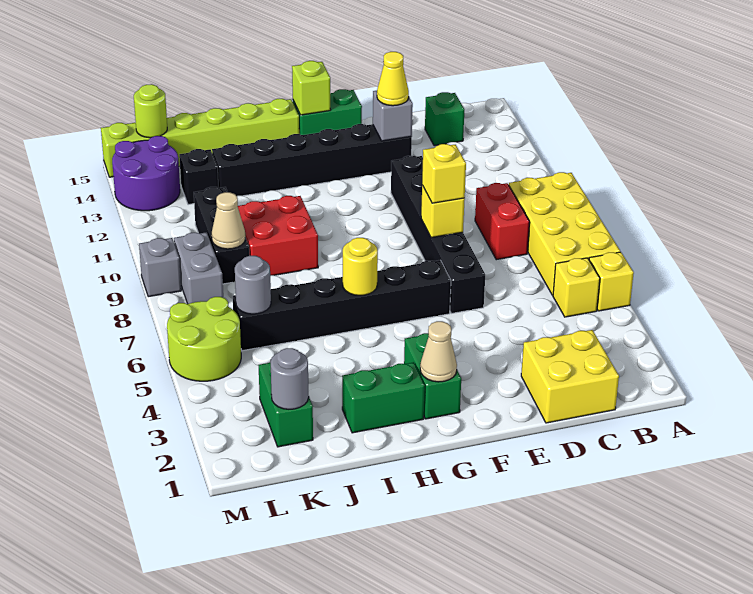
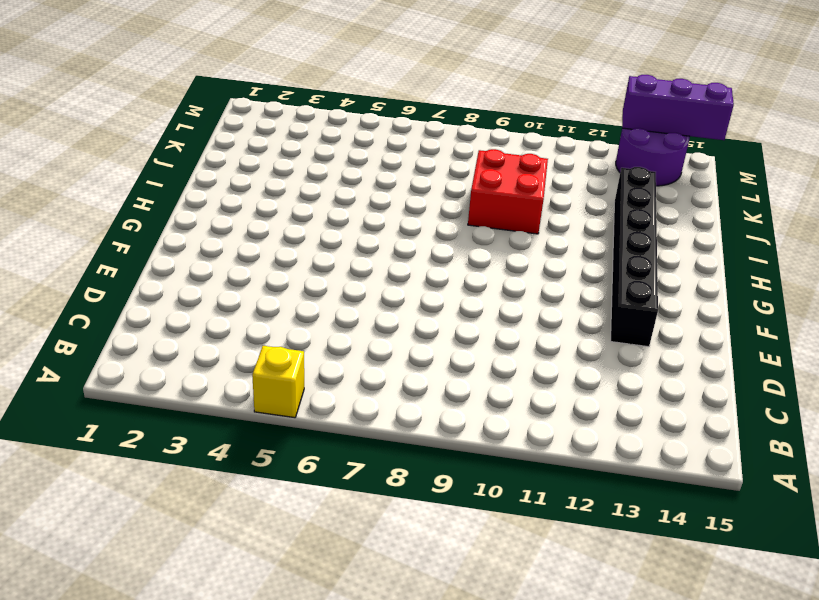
purple 1x3 brick [622,75,734,140] -> none
none -> yellow 2x4 brick [508,172,620,295]
none -> yellow 1x1 brick [553,258,600,317]
none -> yellow 2x2 brick [521,330,619,423]
none -> red 1x2 brick [475,183,530,260]

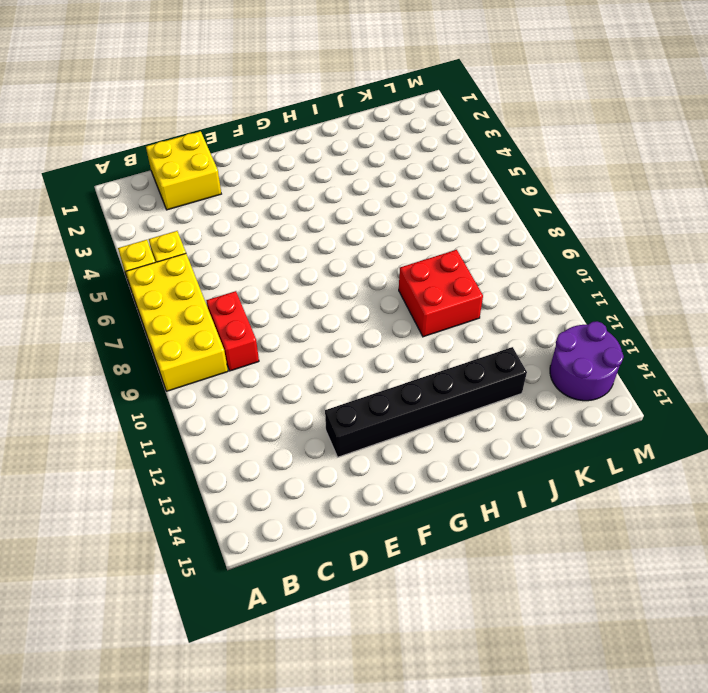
none -> green 1x1 brick [425,92,464,146]
none -> black 1x6 brick [391,156,485,313]
none -> black 1x6 brick [233,260,451,351]
none -> green 1x2 brick [293,89,362,135]

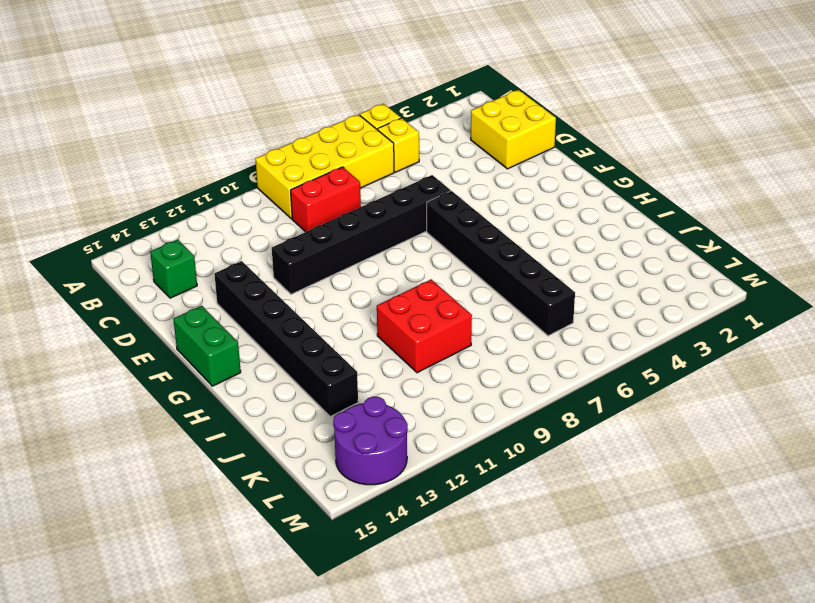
none -> green 1x2 brick [404,333,461,419]
none -> green 1x2 brick [342,362,425,433]
none -> lime 1x6 brick [101,99,299,177]
none -> green 1x2 brick [259,363,313,447]

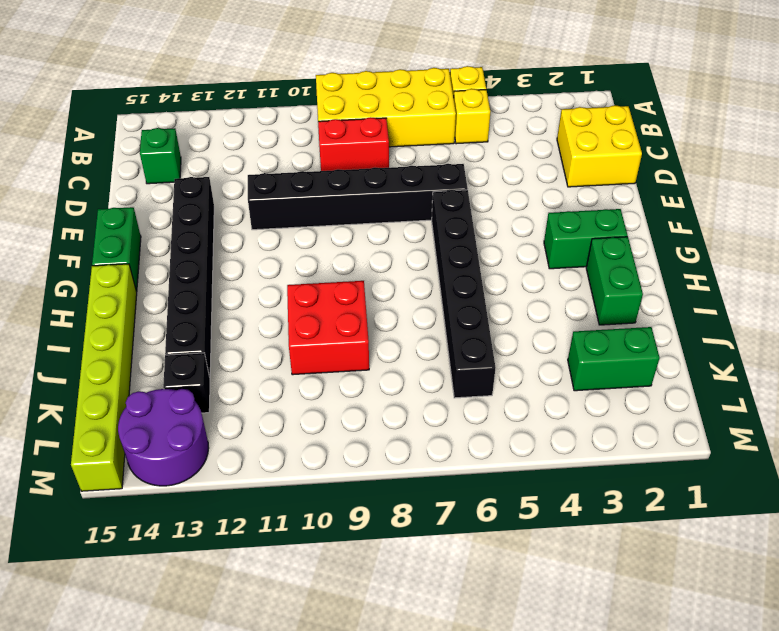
none -> black 1x3 brick [194,187,249,284]
none -> lime 2x2 round brick [167,297,241,381]
none -> grey 1x2 brick [174,232,223,304]
none -> grey 1x1 brick [139,238,181,297]

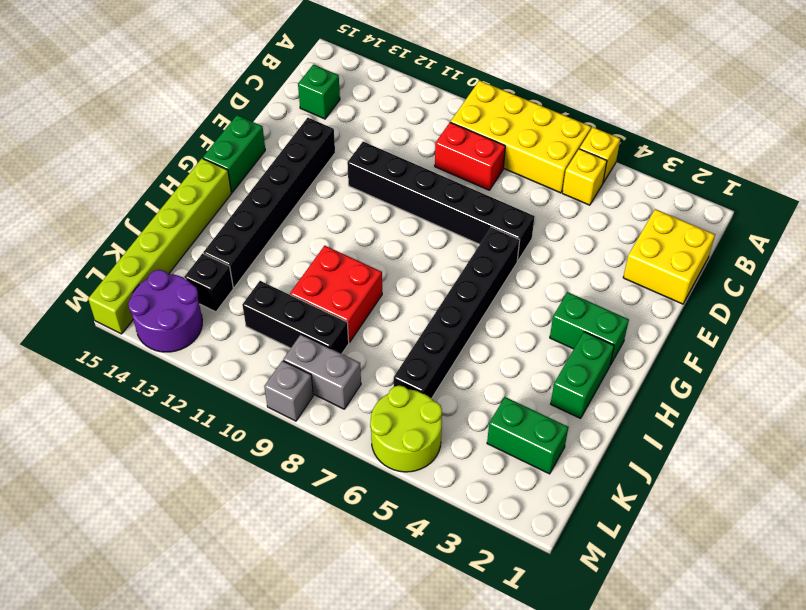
none -> yellow 1x1 brick [421,185,465,238]
none -> grey 1x1 brick [373,91,413,141]
none -> tan 1x1 cone [420,321,457,382]
none -> lime 1x1 brick [292,61,331,115]

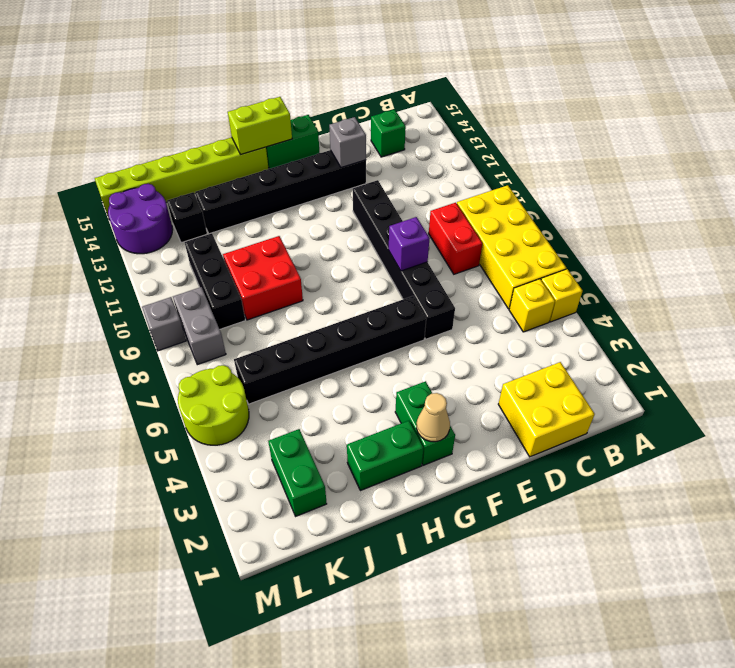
purple 1x1 brick [389,217,430,271] -> yellow 1x1 brick [421,185,465,238]
lime 1x2 brick [228,97,292,154] -> lime 1x1 brick [292,61,331,115]
none -> yellow 1x1 round brick [343,238,378,295]
none -> grey 1x1 round brick [271,348,309,409]
none -> grey 1x1 round brick [235,256,271,314]
none -> tan 1x1 cone [212,192,246,249]

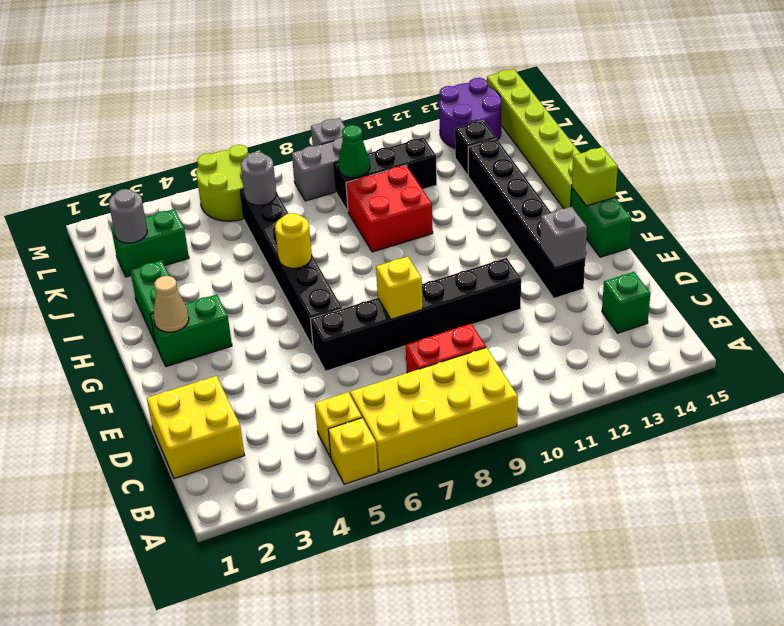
green 1x1 cone [338,125,370,178] -> tan 1x1 cone [212,192,246,249]
none -> lime 1x1 round brick [134,84,167,138]
none -> yellow 1x1 brick [422,144,466,203]
none -> yellow 1x1 cone [377,52,409,106]

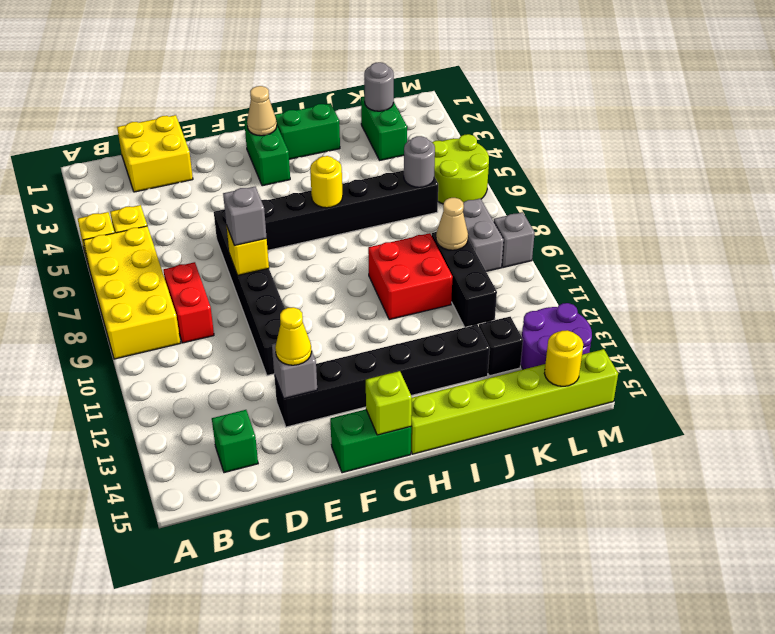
grey 1x1 brick [223,187,267,246] -> yellow 1x1 brick [422,144,466,203]
yellow 1x1 round brick [544,330,583,386] -> lime 1x1 round brick [134,84,167,138]

